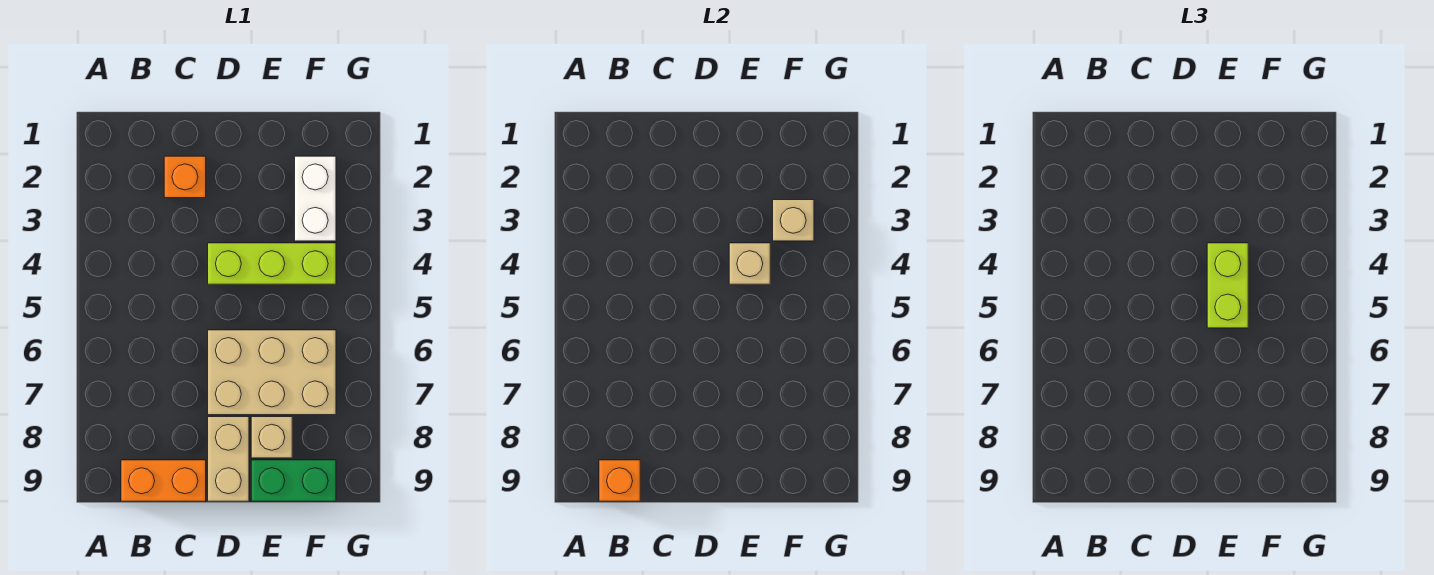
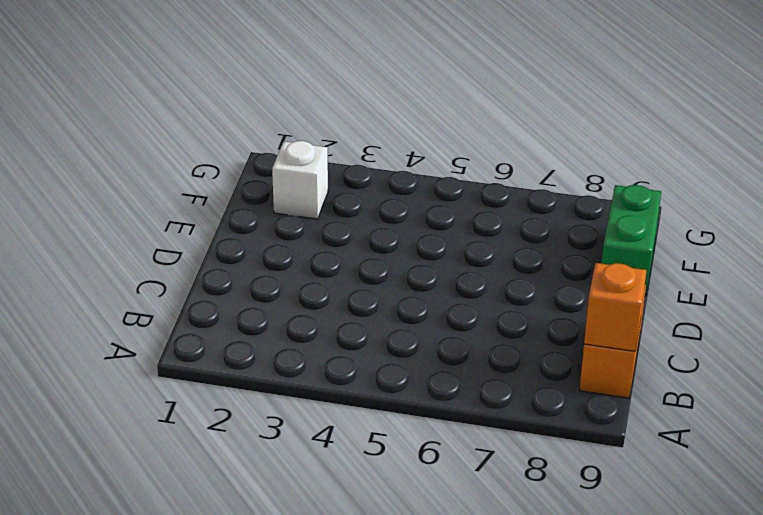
white 1x1 brick [272,141,328,219] -> white 1x2 brick [295,156,336,241]
none -> orange 1x1 brick [164,156,206,198]
none -> lime 1x3 brick [208,243,336,284]
none -> tan 2x3 brick [208,330,336,415]

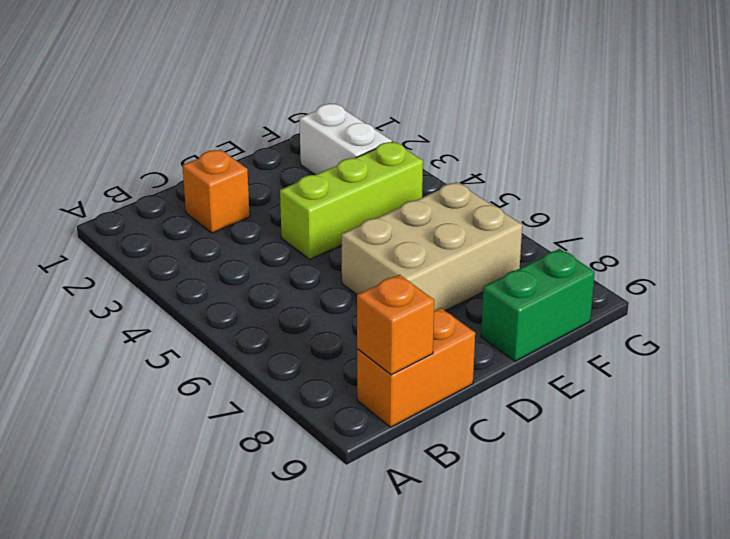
none -> tan 1x2 brick [208,417,249,501]
none -> tan 1x1 brick [251,417,292,458]
none -> tan 1x1 brick [729,243,770,284]

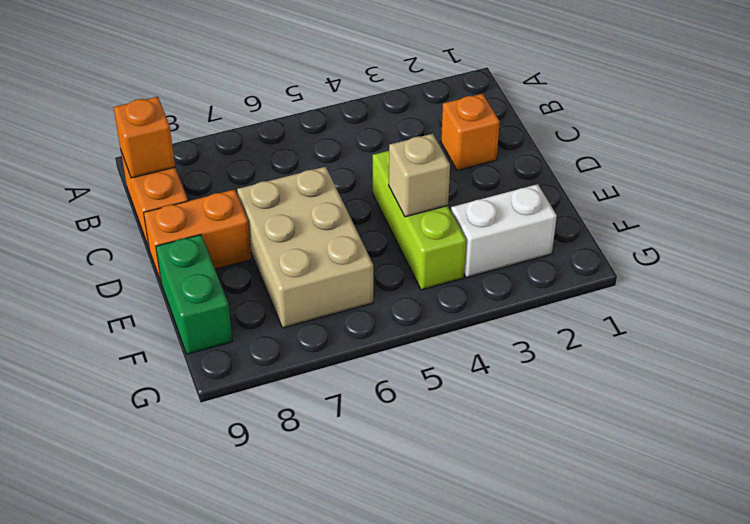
orange 1x2 brick [144,190,251,282] -> tan 1x2 brick [208,417,249,501]
none -> tan 1x1 brick [251,417,292,458]
none -> tan 1x1 brick [773,200,814,241]
none -> lime 1x2 brick [1207,243,1248,328]

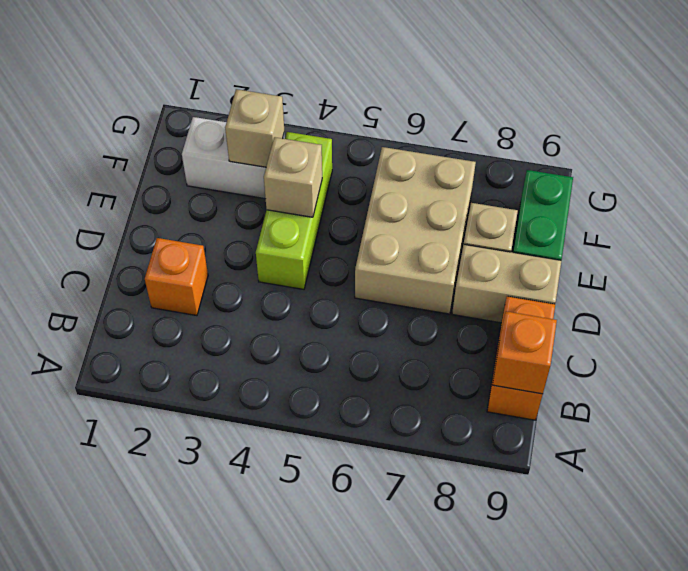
none -> lime 1x2 brick [1207,243,1248,328]

